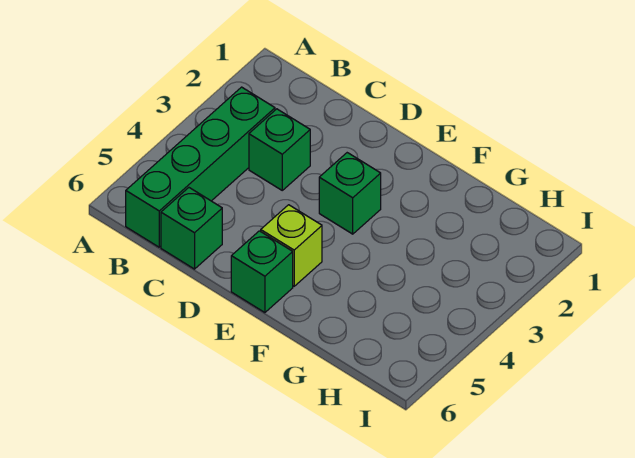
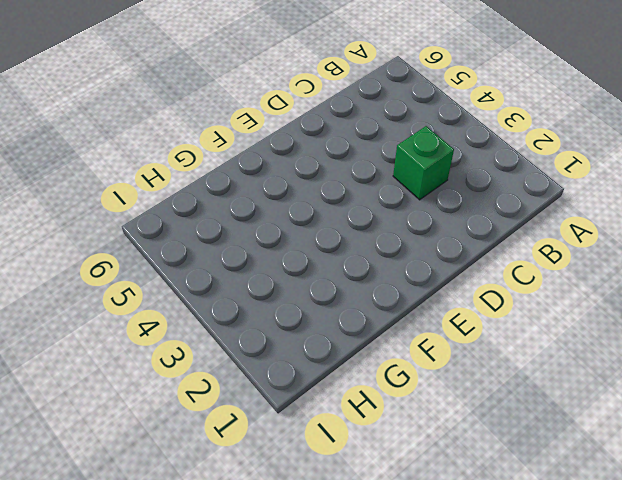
none -> green 1x4 brick [126,87,275,247]
none -> green 1x1 brick [161,188,222,269]

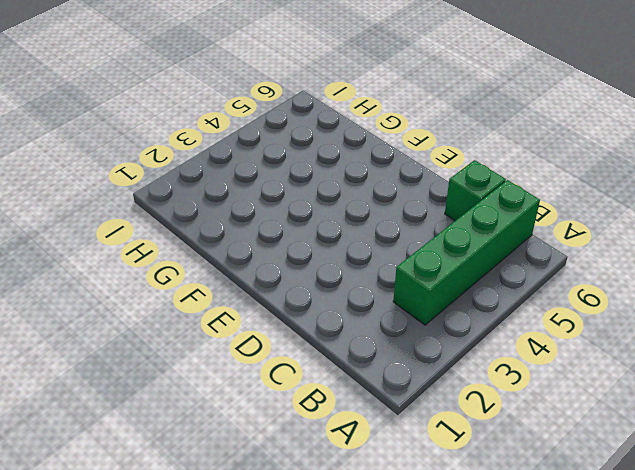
none -> green 1x1 brick [249,109,310,190]
none -> green 1x1 brick [319,153,381,234]

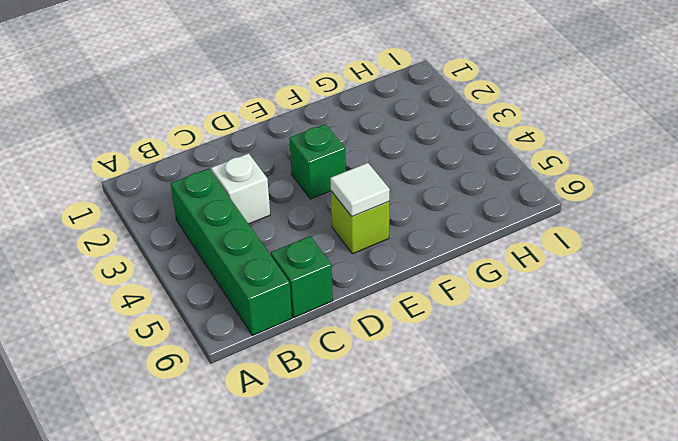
white 1x1 brick [211,153,270,224] -> green 1x1 brick [249,109,310,190]
white 1x1 tile [330,163,390,217] -> none
none -> green 1x1 brick [231,231,293,313]

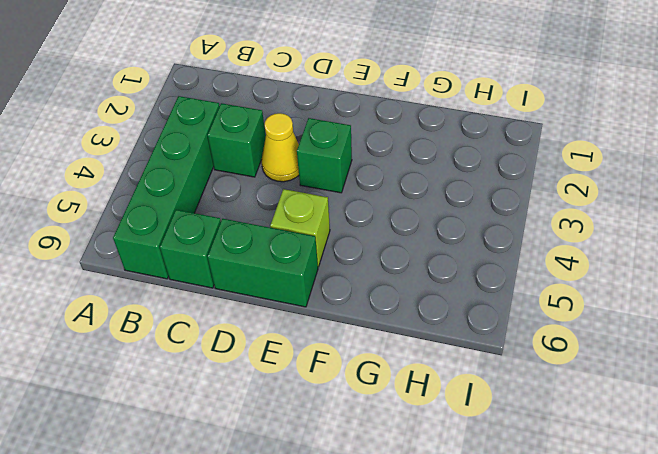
yellow 1x1 cone [261,113,299,182] -> none
green 1x2 brick [208,219,318,307] -> green 1x1 brick [231,231,293,313]

